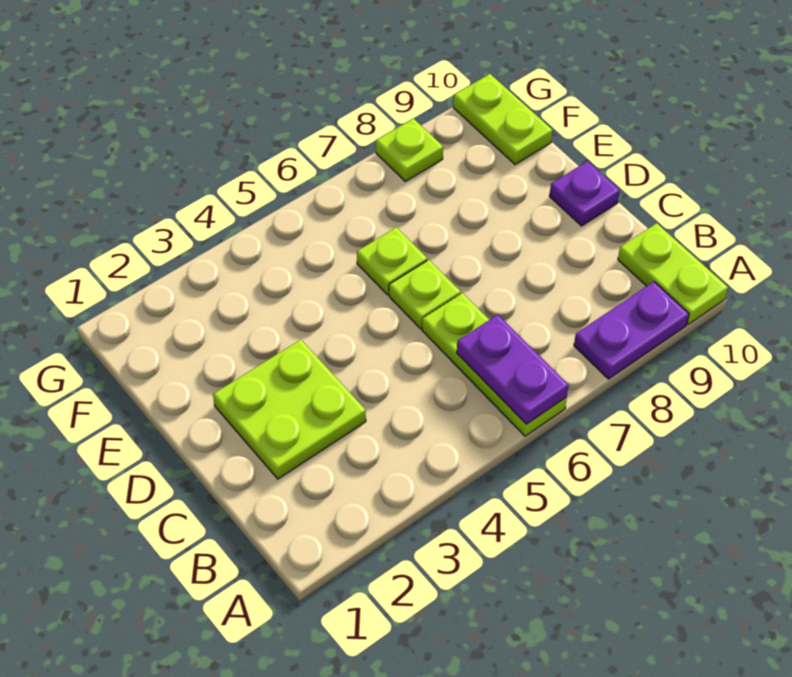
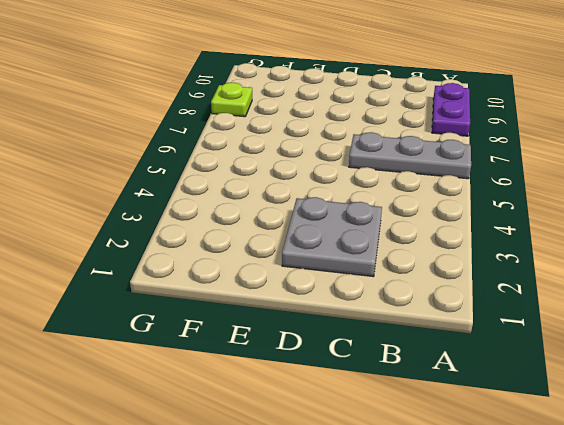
grey 1x3 plate [349,132,471,179] -> lime 1x3 plate [422,293,567,436]
grey 2x2 plate [282,197,382,277] -> lime 2x2 plate [213,340,366,479]
none -> lime 1x2 plate [618,223,728,324]
none -> lime 1x1 plate [389,260,461,329]

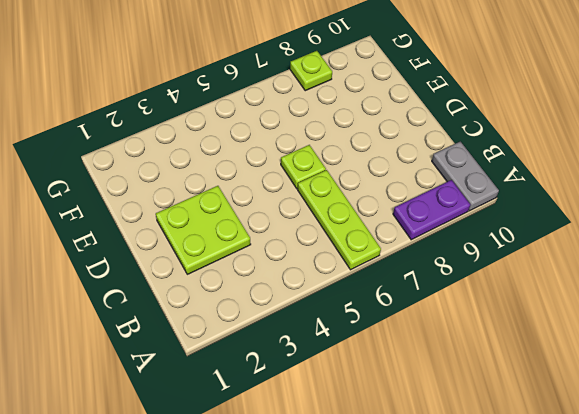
grey 1x2 plate [432,142,499,211] -> lime 1x2 plate [618,223,728,324]
none -> purple 1x1 plate [549,161,620,226]
none -> lime 1x1 plate [357,227,427,295]

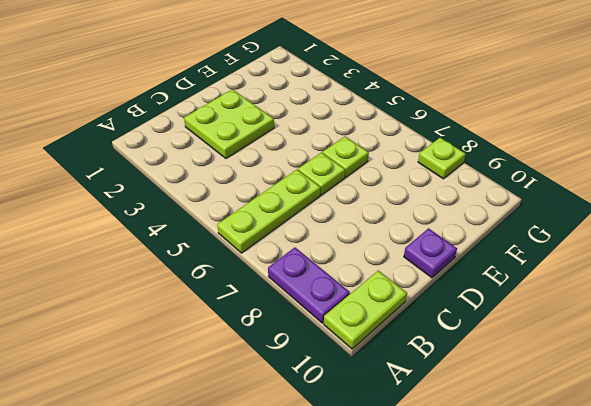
none -> lime 1x2 plate [453,74,552,164]
none -> purple 1x2 plate [457,315,569,424]

